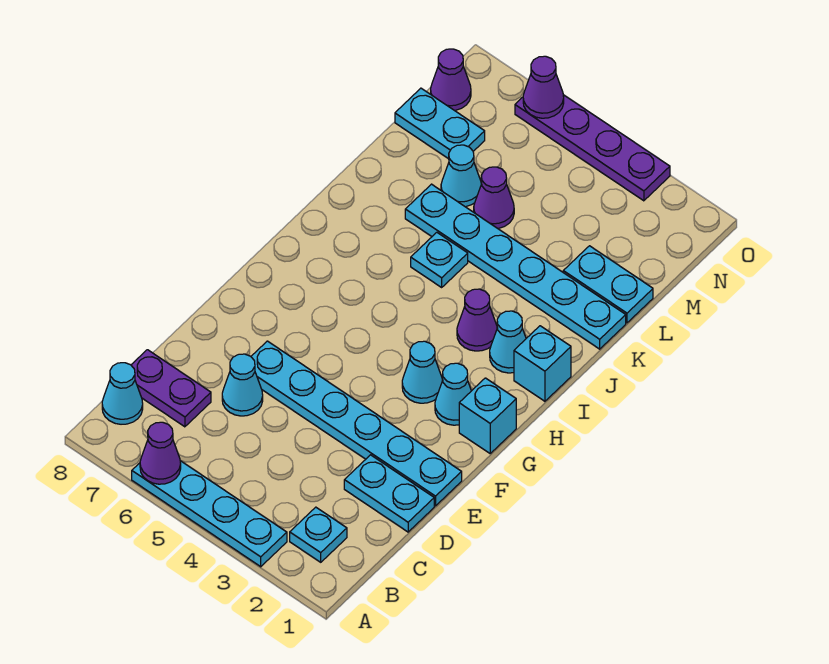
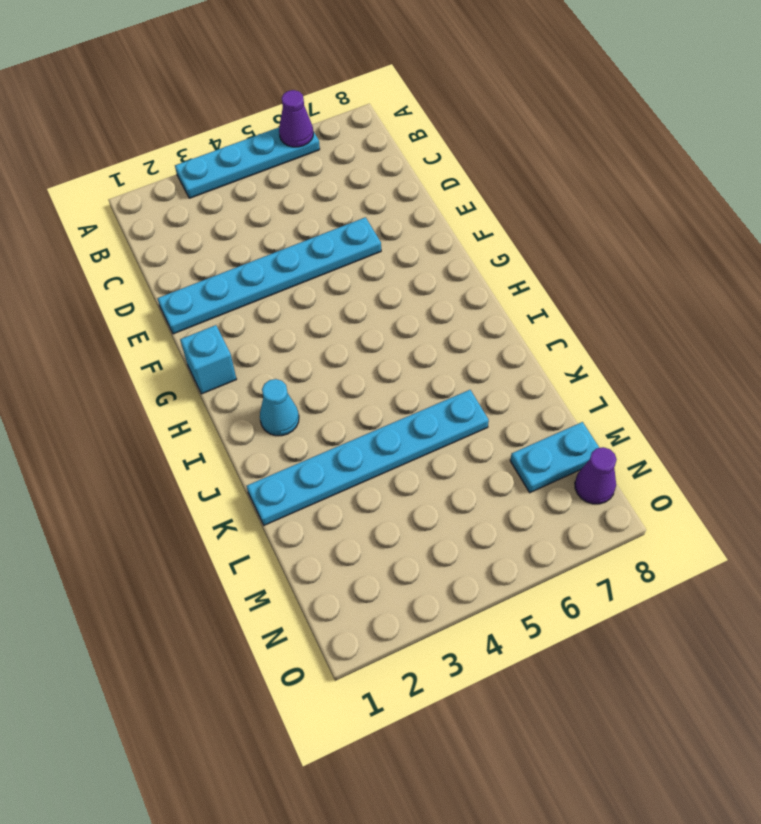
none -> cyan 1x1 plate [290,507,347,562]
none -> cyan 1x1 cone [102,363,143,424]
none -> purple 1x2 plate [131,350,211,427]

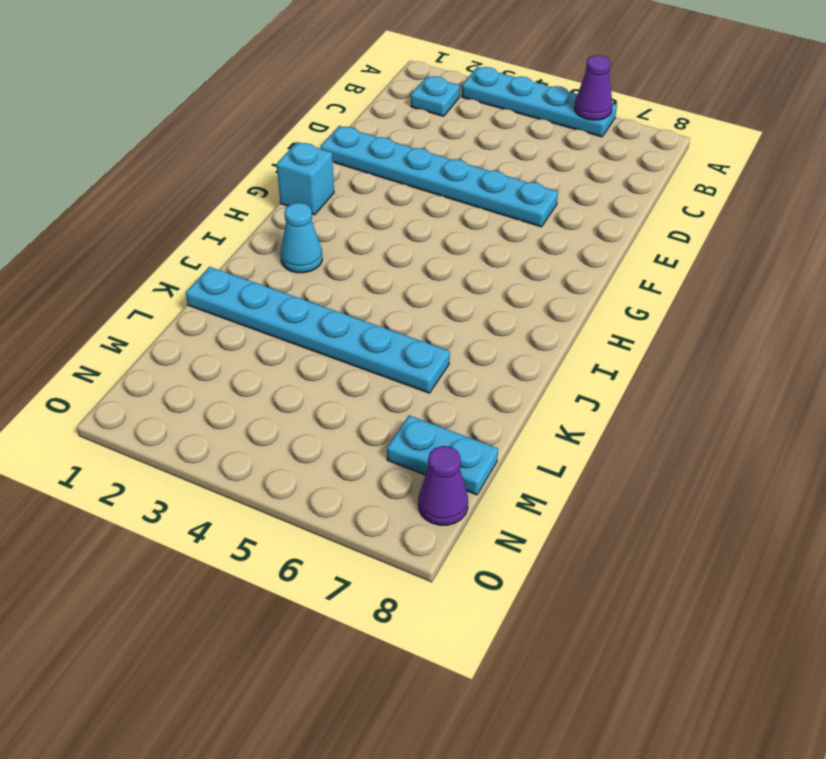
none -> cyan 1x1 cone [102,363,143,424]
none -> purple 1x2 plate [131,350,211,427]
none -> cyan 1x2 plate [344,455,434,532]

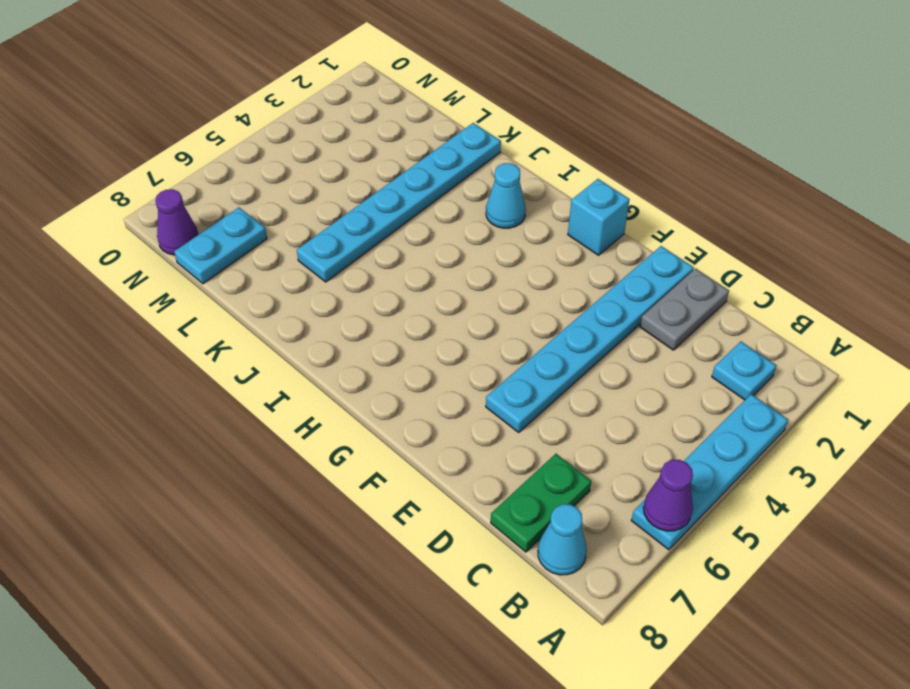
green 1x2 plate [491,454,591,552] -> purple 1x2 plate [131,350,211,427]
grey 1x2 plate [640,269,729,350] -> cyan 1x2 plate [344,455,434,532]
none -> cyan 1x1 cone [222,354,263,416]
none -> cyan 1x1 cone [435,363,471,425]
none -> cyan 1x1 cone [402,341,442,403]

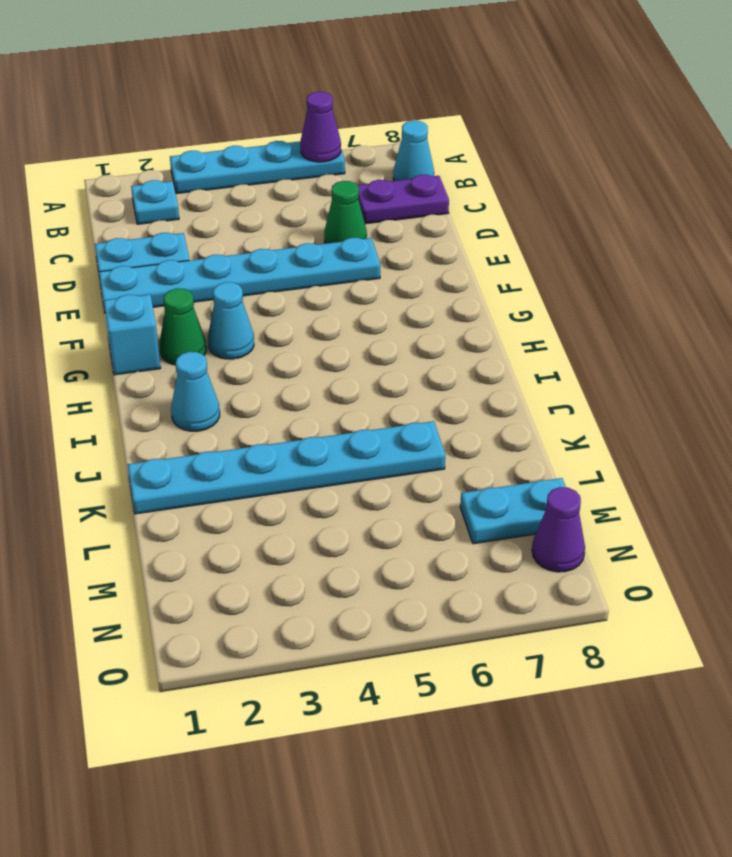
green 1x1 cone [324,181,367,244] -> cyan 1x1 cone [222,354,263,416]
green 1x1 cone [160,288,206,365] -> cyan 1x1 cone [435,363,471,425]
none -> cyan 1x1 brick [514,326,571,401]
none -> purple 1x1 cone [457,289,497,351]
none -> cyan 1x1 plate [411,232,468,287]

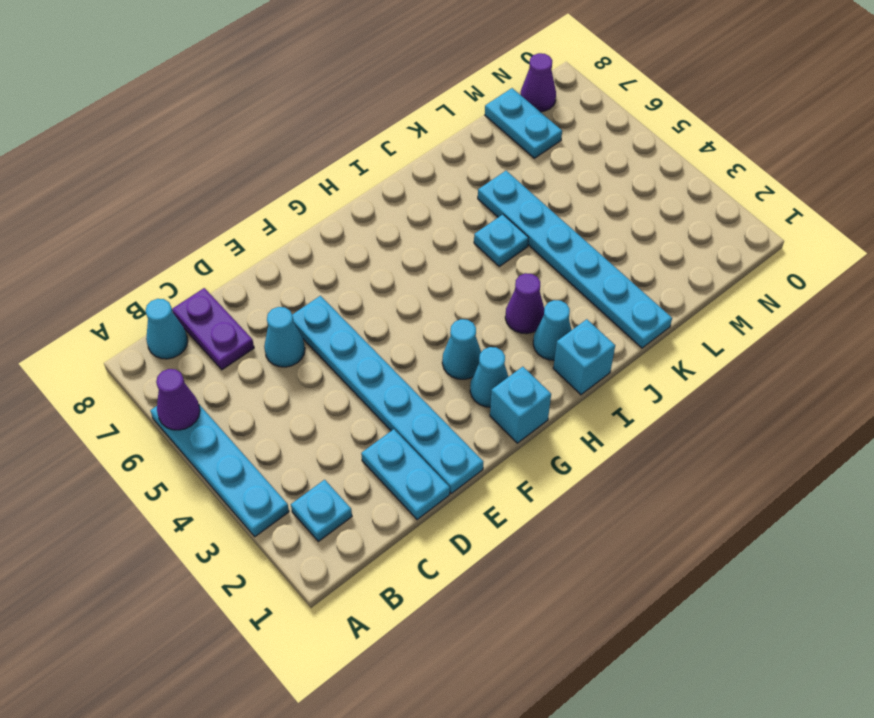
none -> cyan 1x2 plate [563,246,653,323]
none -> purple 1x1 cone [474,167,514,228]
none -> cyan 1x1 cone [441,145,481,207]

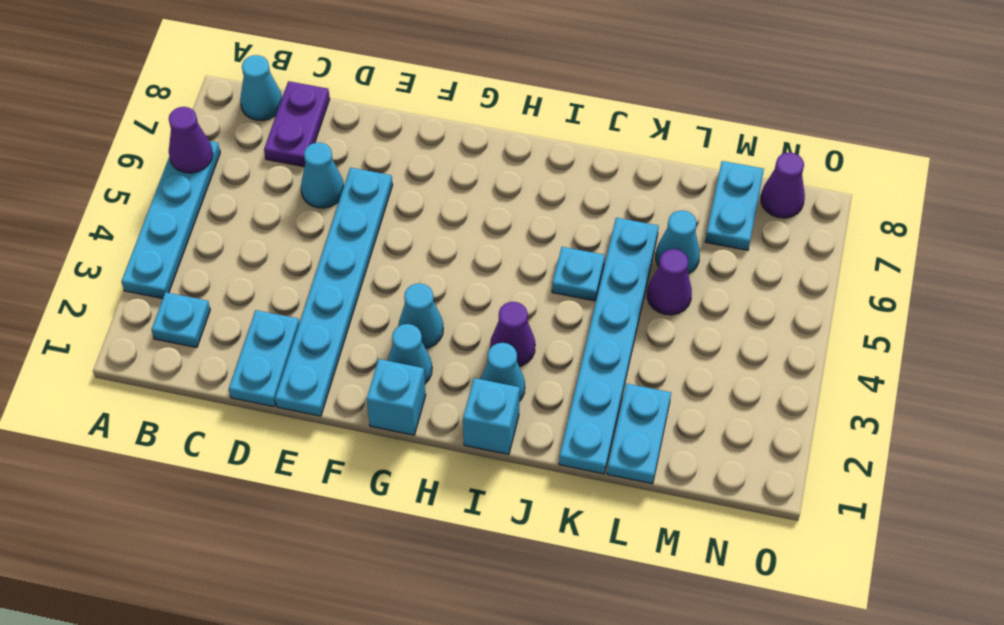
none -> purple 1x4 plate [515,95,670,201]
none -> purple 1x1 cone [523,56,564,118]

